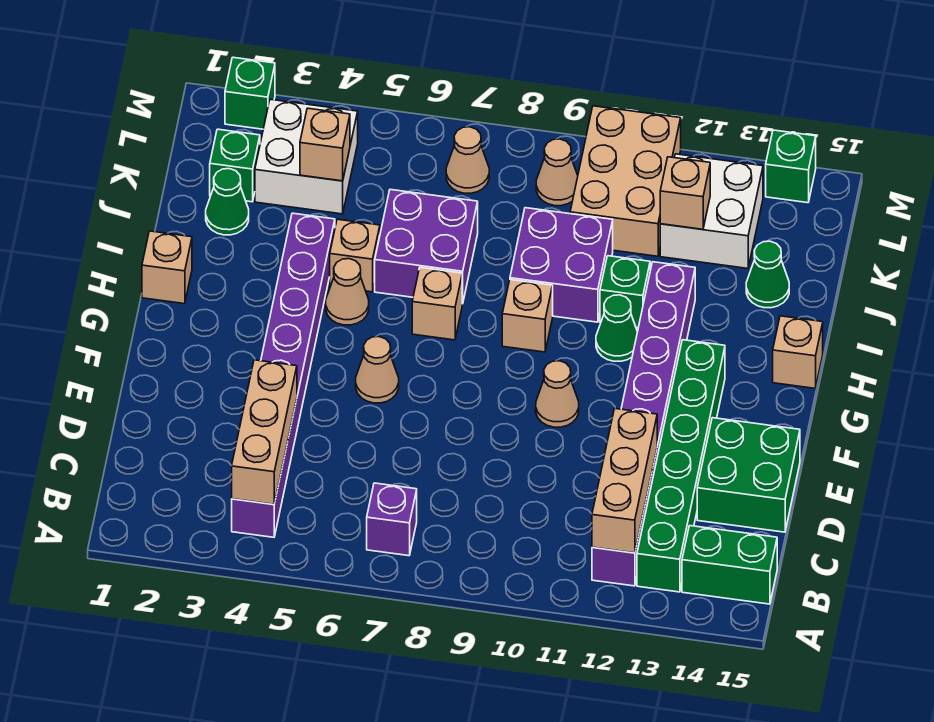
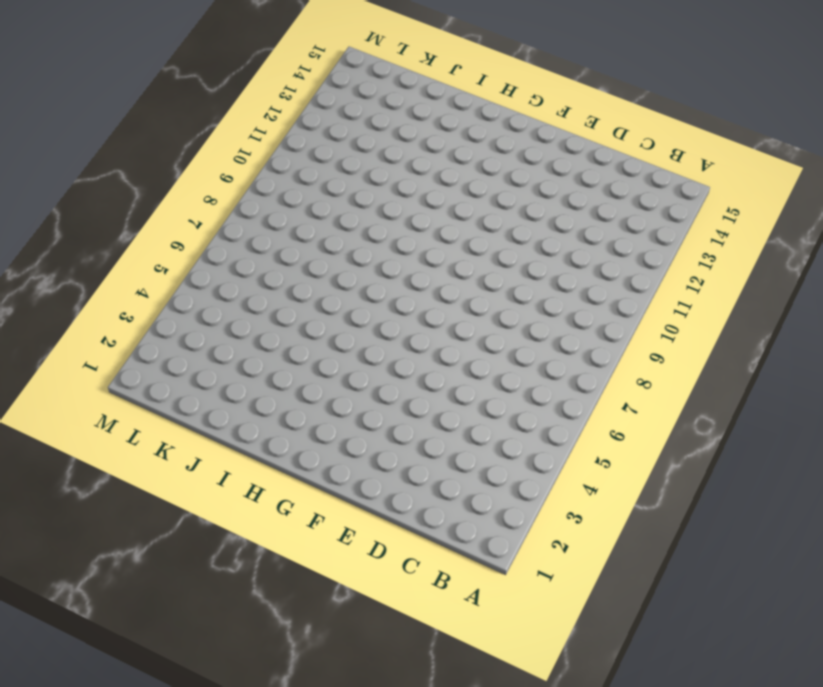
none -> purple 1x8 brick [232,213,335,537]
none -> purple 1x1 brick [367,483,417,556]
none -> purple 1x8 brick [592,262,695,586]
none -> green 1x6 brick [637,340,725,592]

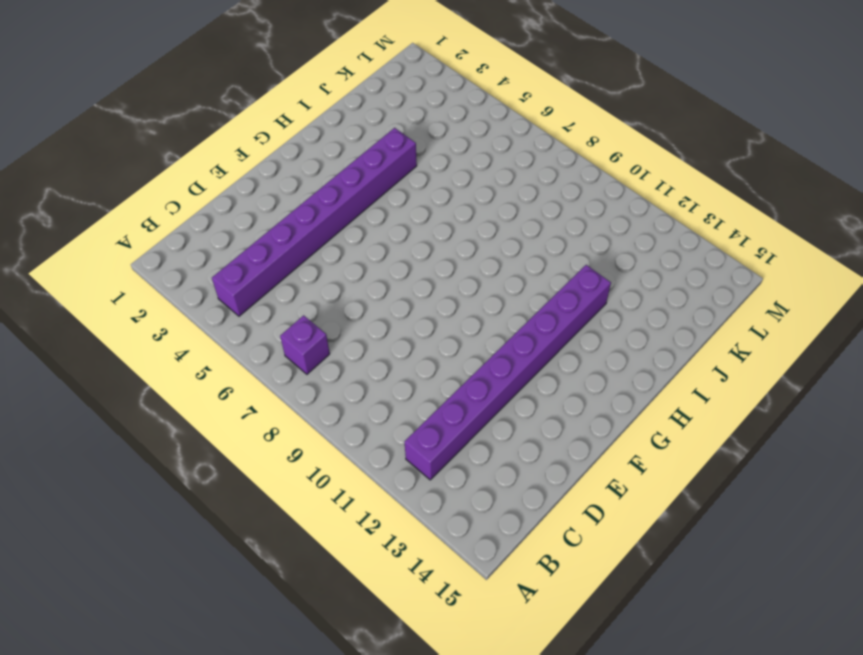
none -> green 1x6 brick [637,340,725,592]
none -> green 1x2 brick [682,526,777,604]
none -> green 2x2 brick [697,418,800,532]
none -> tan 1x1 cone [356,337,399,403]

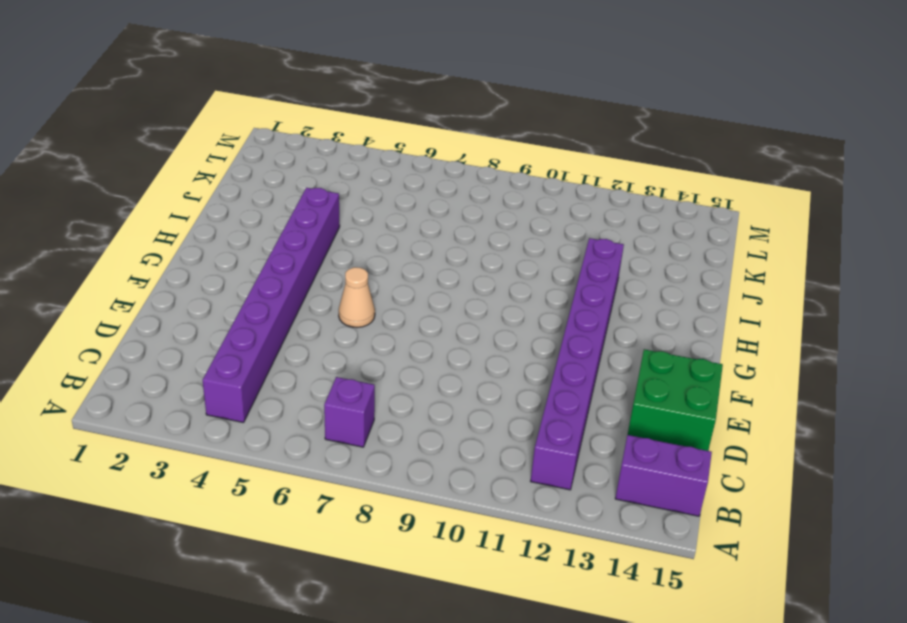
purple 1x2 brick [615,435,712,516] -> green 1x2 brick [682,526,777,604]
none -> green 1x6 brick [637,340,725,592]
none -> tan 1x1 cone [536,361,579,427]
none -> tan 1x1 brick [142,231,192,304]
none -> tan 1x1 cone [326,259,369,325]

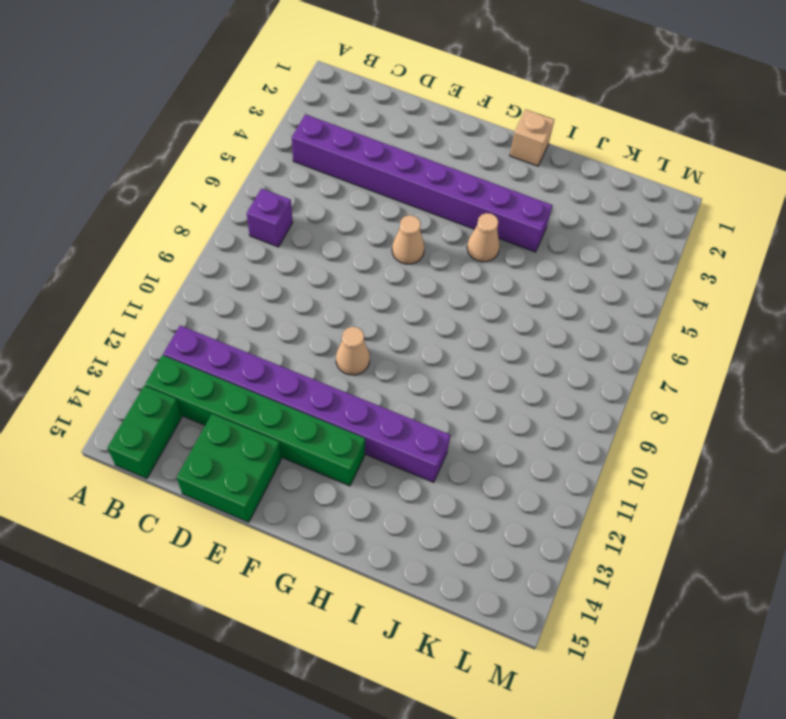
none -> tan 1x1 brick [412,267,462,340]
none -> tan 1x1 brick [502,280,553,352]
none -> green 1x1 cone [596,295,637,361]
none -> tan 1x1 brick [773,316,823,388]

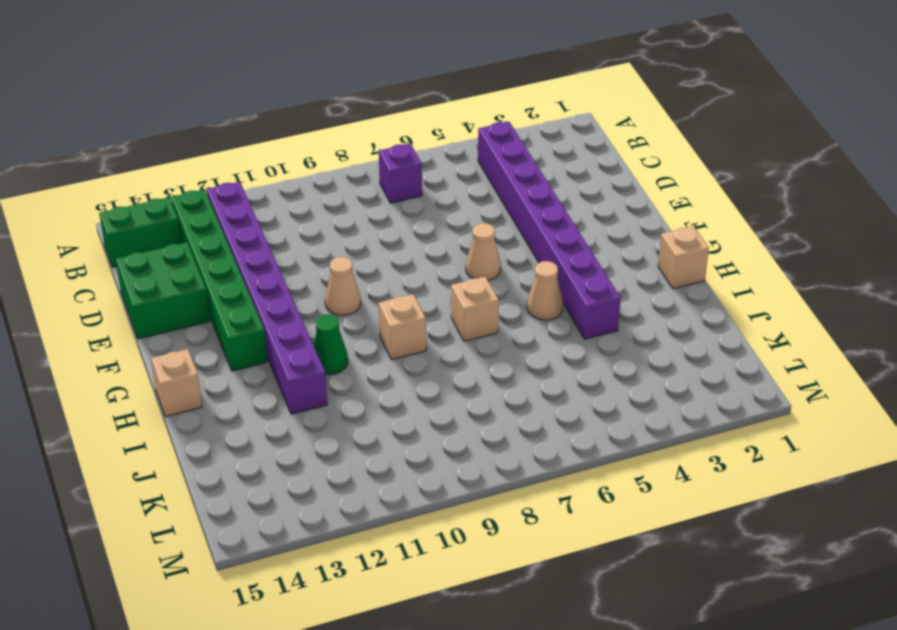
none -> tan 1x1 brick [330,219,380,292]
none -> purple 2x2 brick [375,190,478,304]
none -> purple 2x2 brick [510,208,613,322]
none -> green 1x1 brick [600,256,650,328]

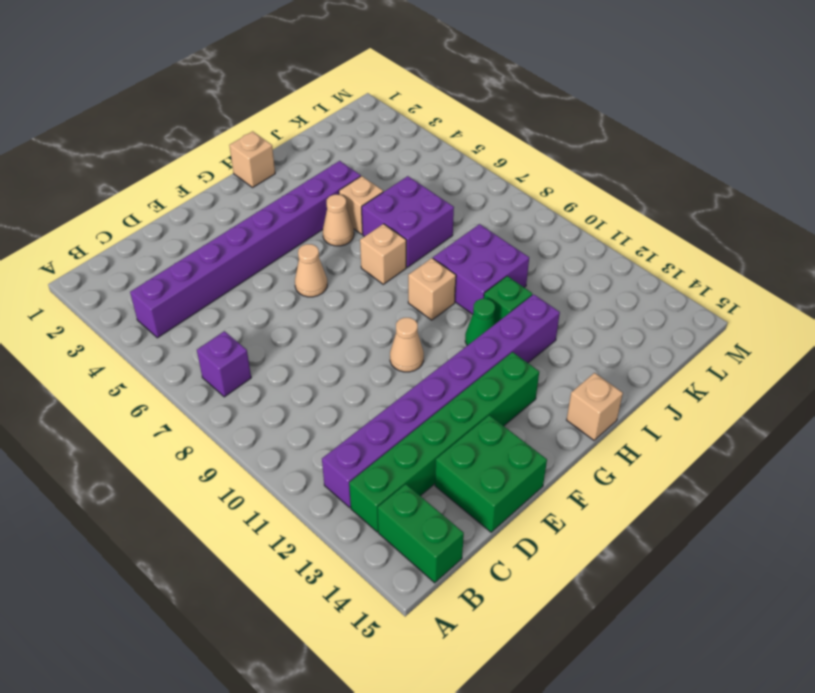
none -> green 1x1 cone [206,169,249,235]
none -> green 1x1 cone [746,241,789,308]
none -> green 1x1 brick [210,129,260,202]
none -> white 2x2 brick [255,99,358,214]

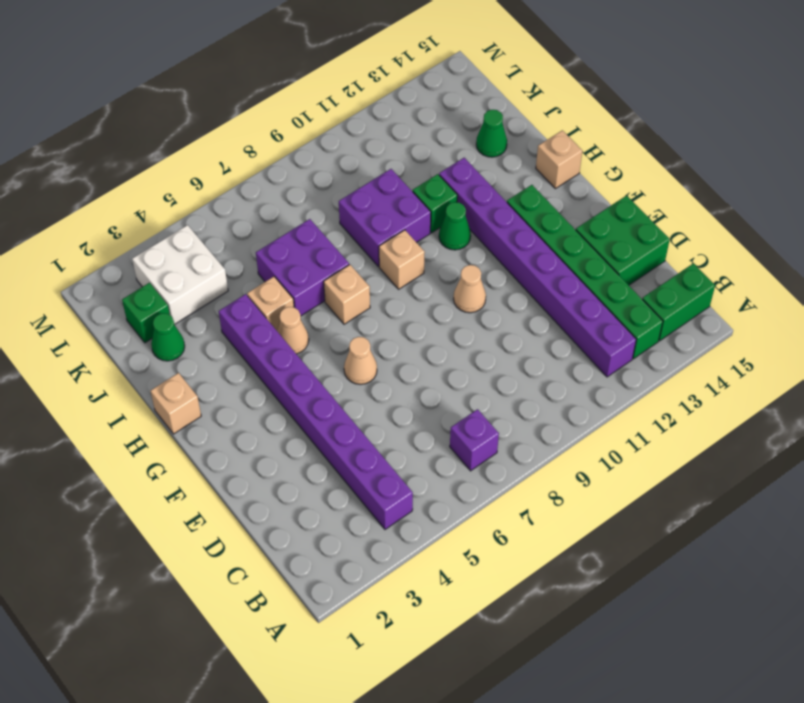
none -> tan 2x3 brick [570,106,681,256]
none -> white 2x2 brick [660,154,763,268]
none -> tan 1x1 cone [446,127,489,193]
none -> tan 1x1 cone [536,139,578,206]

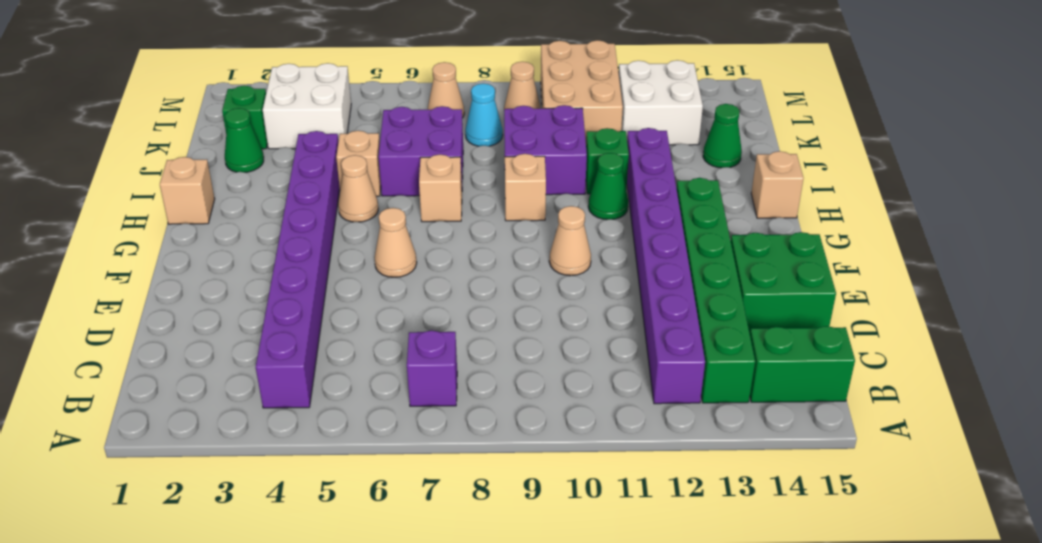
cyan 1x1 cone [465,84,503,146] -> none
none -> green 1x1 brick [225,57,275,129]
none -> green 1x1 brick [766,130,816,203]
none -> tan 1x3 brick [232,360,297,504]
none -> tan 1x3 brick [592,409,657,553]

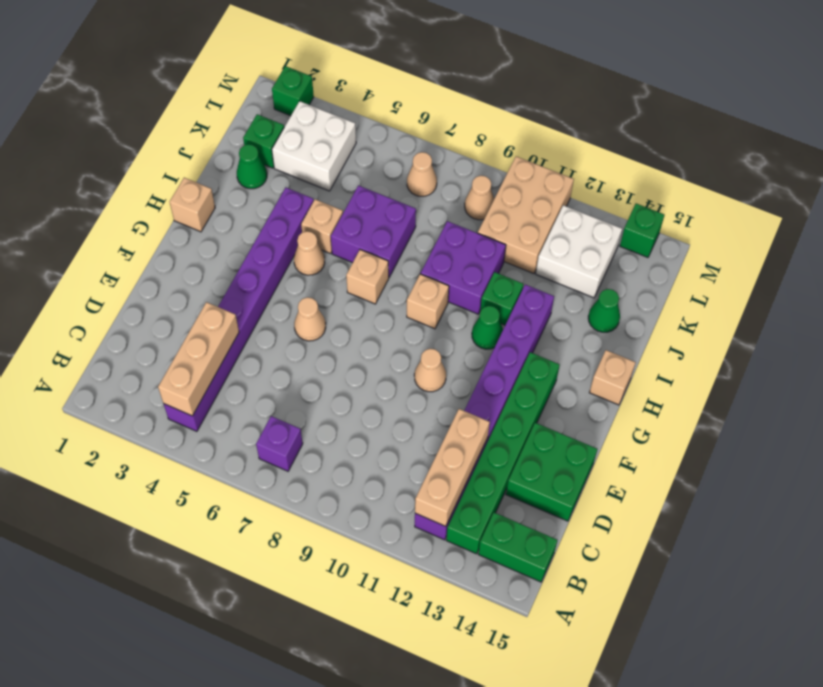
none -> tan 1x1 brick [300,108,350,181]
none -> tan 1x1 brick [660,157,710,229]

